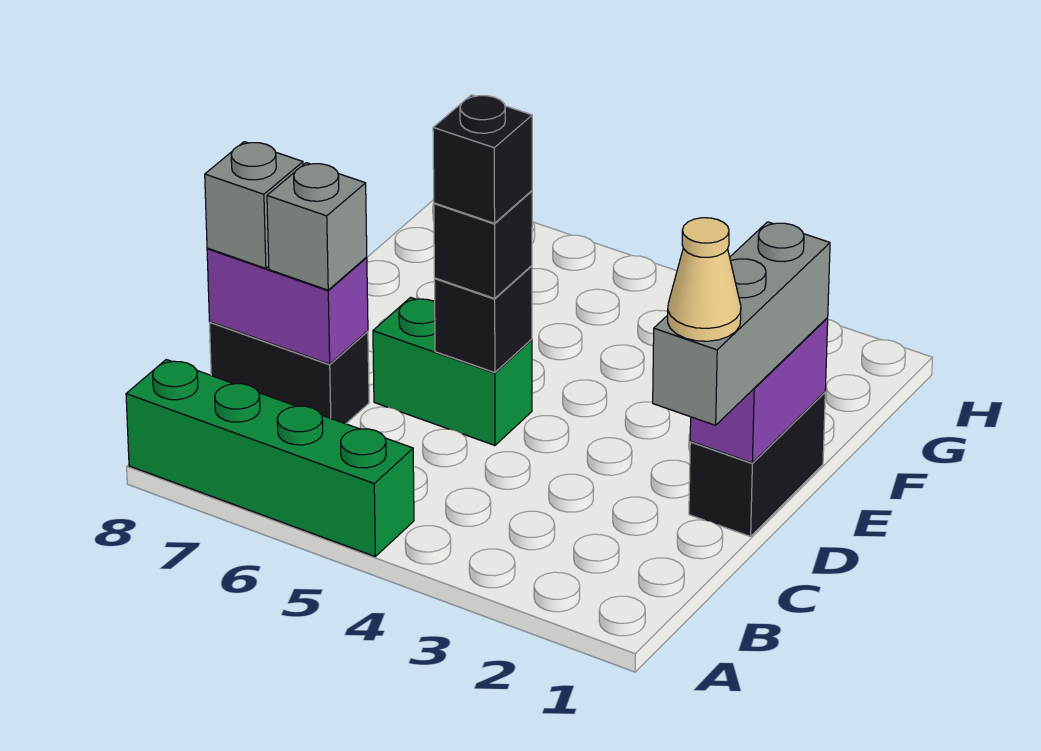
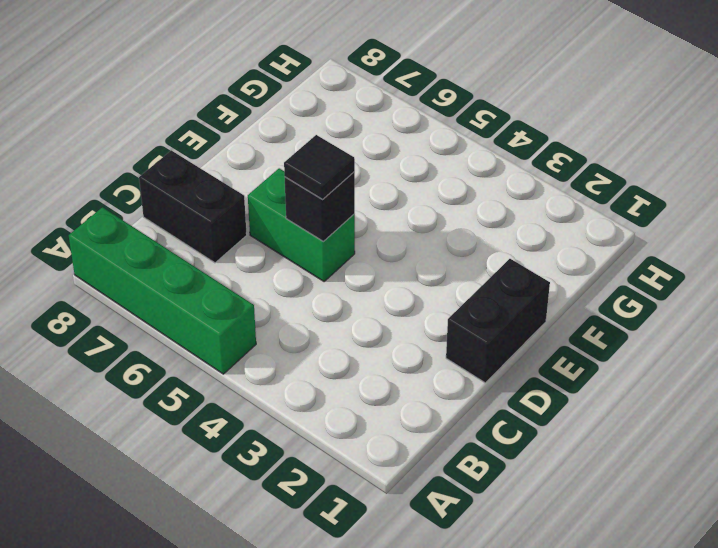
black 1x1 tile [284,135,355,200] -> black 1x1 brick [434,191,532,298]
none -> purple 1x2 brick [207,248,368,364]
none -> purple 1x2 brick [690,318,828,463]
none -> grey 1x3 brick [653,222,830,425]

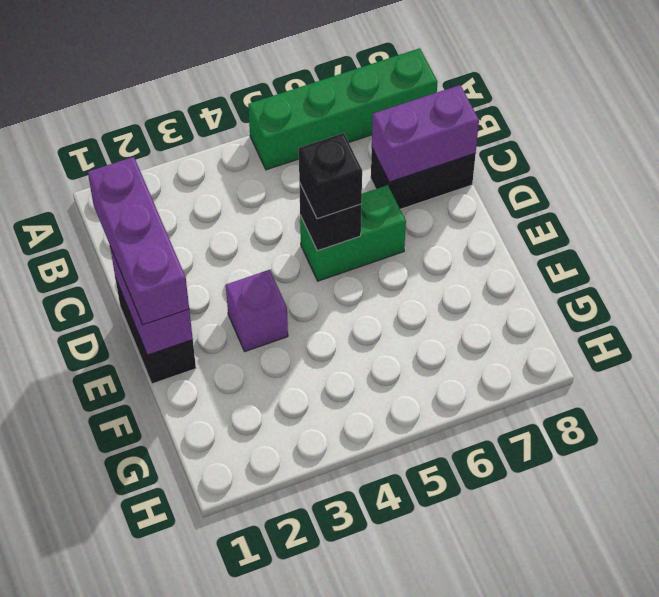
purple 1x3 brick [88,157,189,325] -> grey 1x3 brick [653,222,830,425]
purple 1x1 brick [226,270,288,352] -> none
none -> grey 1x1 brick [267,163,367,290]
none -> grey 1x1 brick [205,142,303,268]
none -> tan 1x1 cone [668,218,741,341]

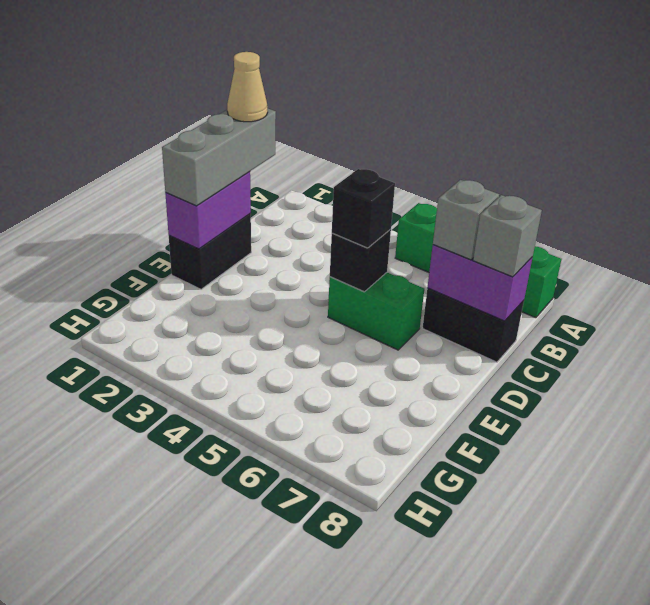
none -> black 1x1 brick [433,95,532,223]

